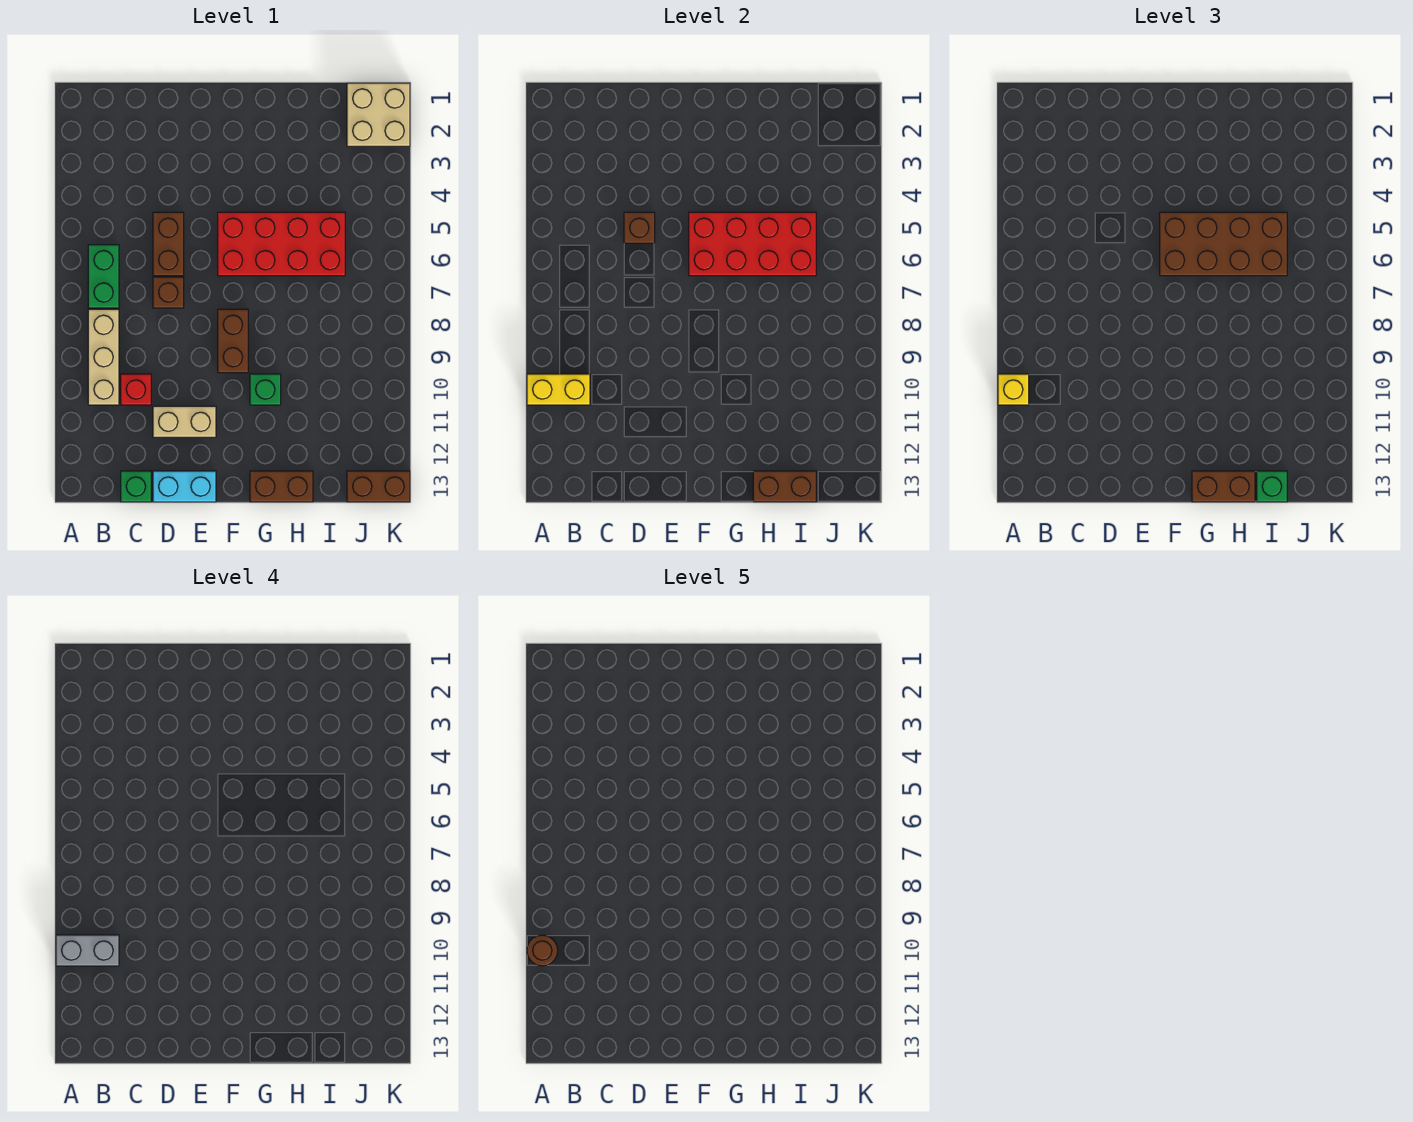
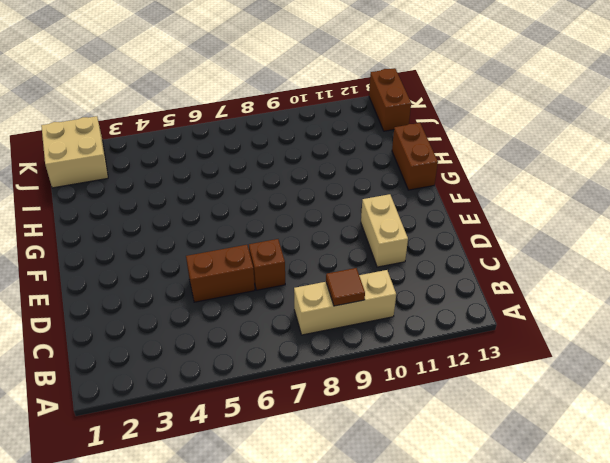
brown 1x1 tile [326,268,365,306] -> none
none -> green 1x2 brick [88,245,119,308]
none -> red 1x1 brick [121,374,151,405]
none -> green 1x1 brick [121,471,151,502]

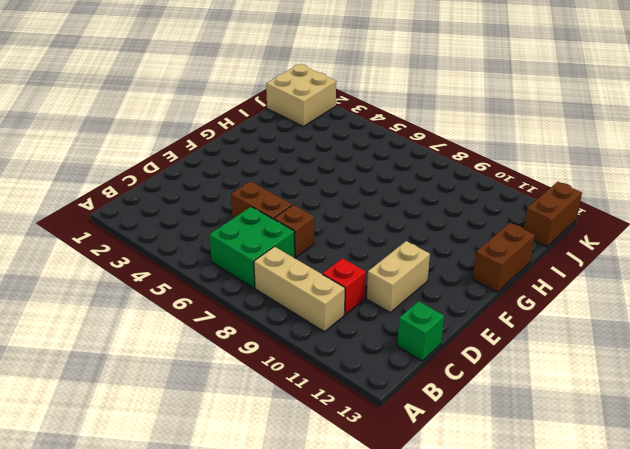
green 2x2 brick [209,207,295,288] -> green 1x2 brick [88,245,119,308]
none -> cyan 1x2 brick [153,471,216,502]
none -> red 2x4 brick [218,212,345,276]
none -> brown 1x2 brick [218,309,248,373]

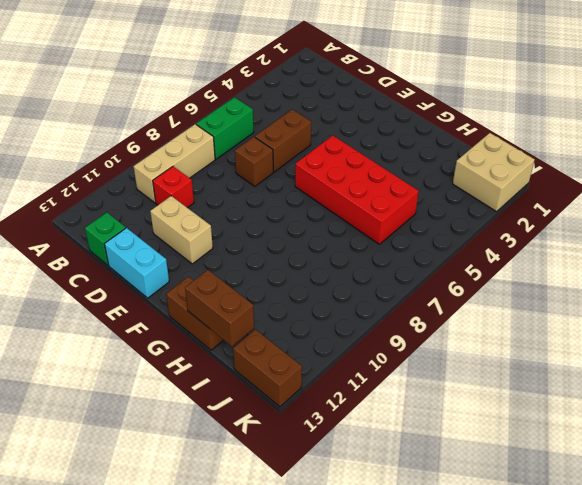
none -> brown 1x2 brick [218,309,248,373]
none -> green 1x1 brick [250,374,281,405]
none -> yellow 1x2 brick [527,374,590,405]

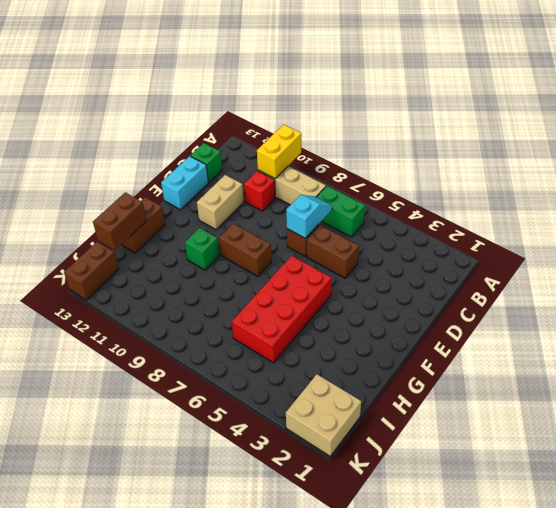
cyan 1x2 slope [286,195,332,238] -> none
none -> brown 1x1 brick [624,212,655,243]
none -> red 2x4 brick [689,212,816,276]
none -> yellow 1x1 brick [998,374,1029,405]

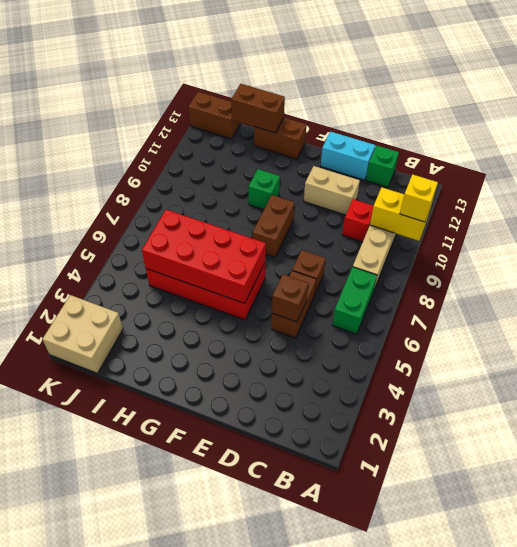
none -> brown 2x4 brick [1160,212,1287,276]
none -> brown 1x2 brick [1192,471,1255,502]
none -> green 1x1 brick [1257,471,1287,502]

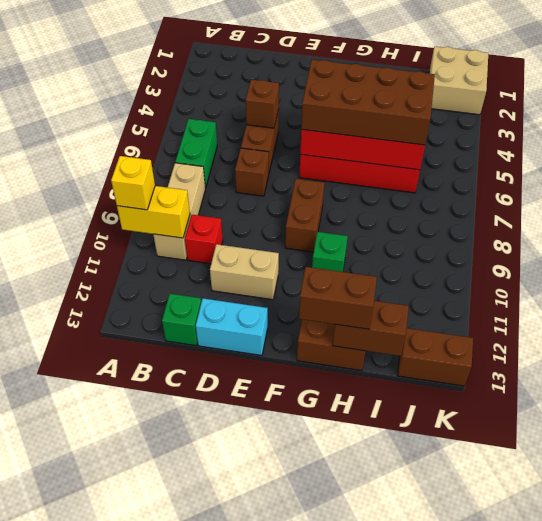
none -> green 1x1 brick [1257,471,1287,502]
none -> grey 1x2 brick [56,935,119,966]
none -> brown 1x1 round brick [527,935,558,966]

